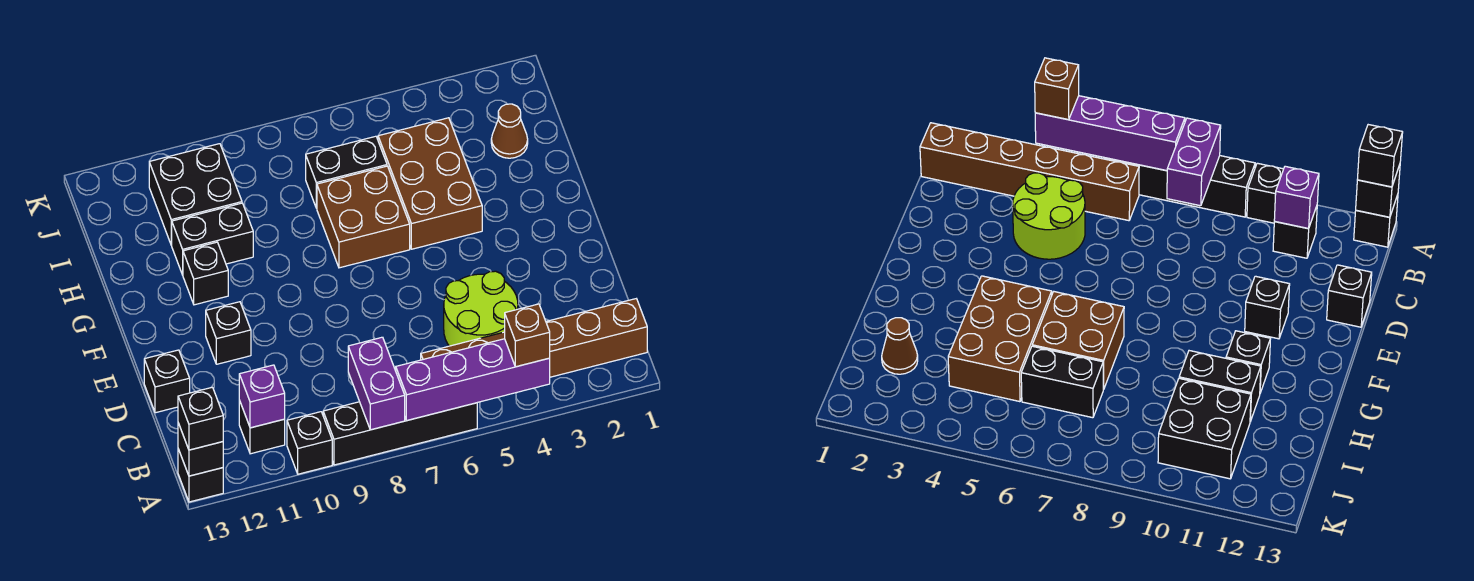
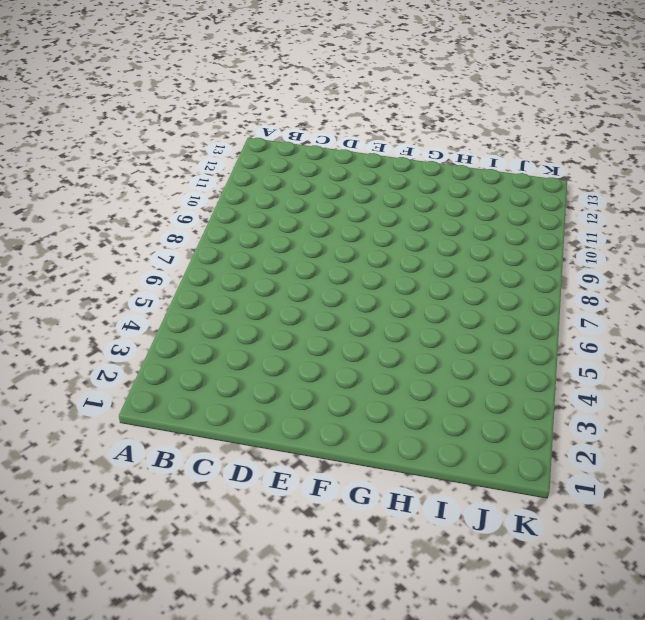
none -> black 1x4 brick [323,402,477,465]
none -> black 1x1 brick [287,412,332,474]
none -> black 1x1 brick [178,449,223,502]

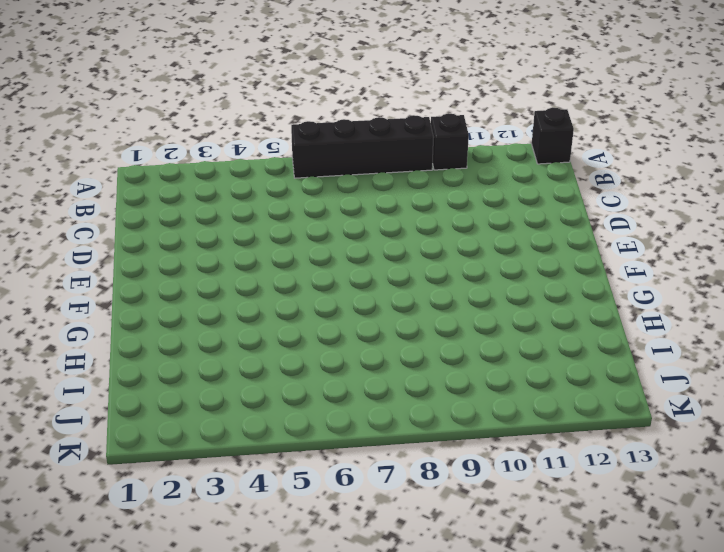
none -> brown 1x6 brick [421,299,647,377]
none -> black 1x1 brick [239,400,285,454]
none -> lime 2x2 round brick [444,271,518,346]

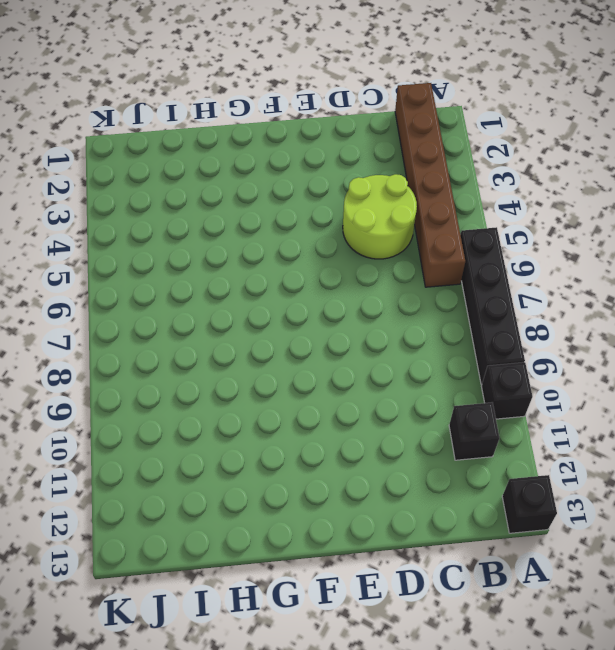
none -> black 1x1 brick [144,350,190,413]
none -> black 1x1 brick [206,302,251,364]
none -> brown 2x3 brick [378,118,482,249]

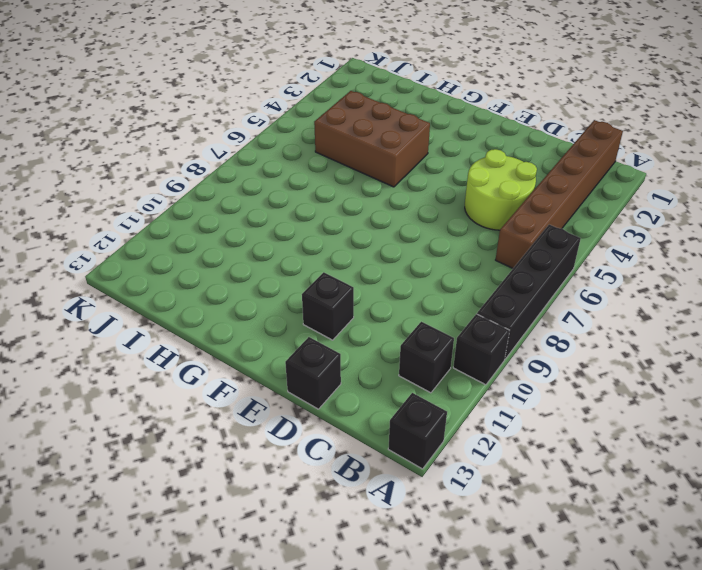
none -> brown 2x2 brick [317,166,410,268]
none -> black 1x1 brick [183,242,228,305]
none -> black 1x2 brick [172,203,253,275]

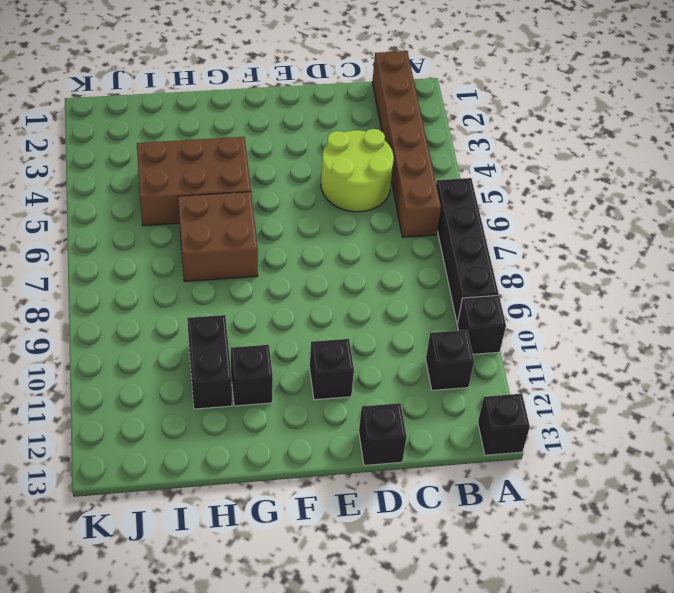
none -> brown 1x1 cone [491,104,528,158]
none -> black 1x2 brick [306,136,387,208]
none -> black 2x2 brick [149,144,242,245]

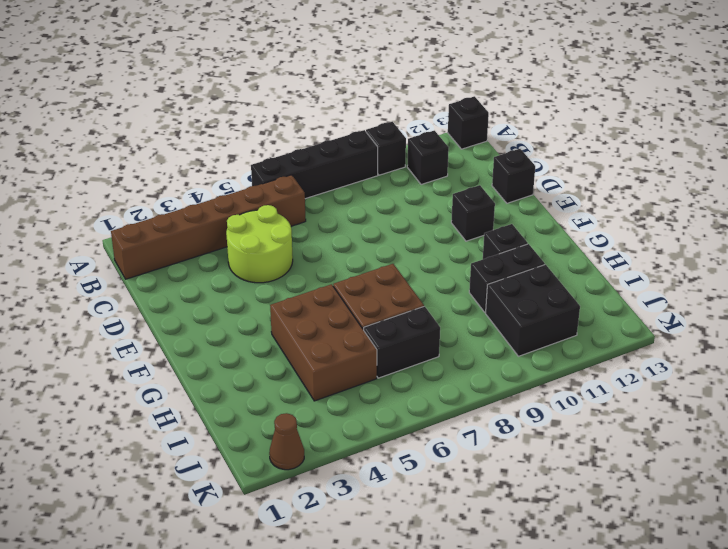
brown 1x1 cone [269,413,304,470] -> brown 1x1 cone moved to [491,104,528,158]
none -> purple 1x4 brick [396,339,550,421]
none -> purple 1x2 brick [348,337,405,430]
none -> black 1x1 brick [178,423,223,476]

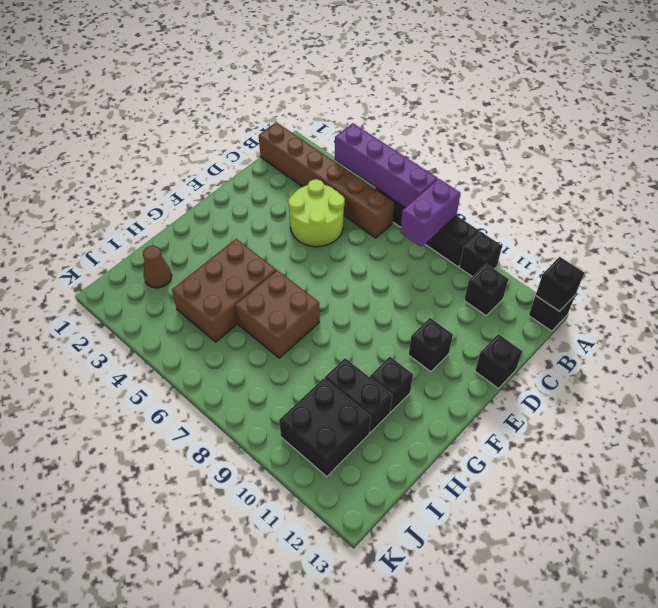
none -> black 1x2 brick [306,136,387,208]
none -> purple 1x1 brick [239,365,285,428]
none -> brown 1x1 brick [505,304,550,367]

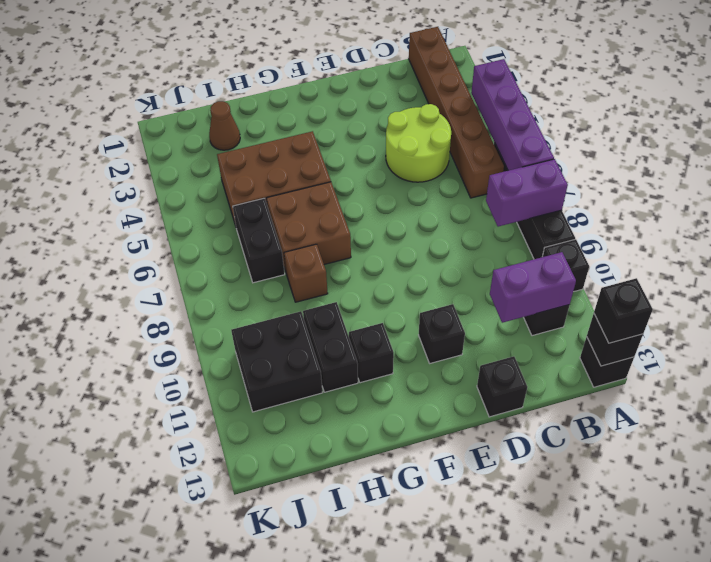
purple 1x2 brick [490,252,576,323] -> purple 1x1 brick [239,365,285,428]
brown 1x1 brick [284,244,328,302] -> brown 1x1 brick moved to [505,304,550,367]

